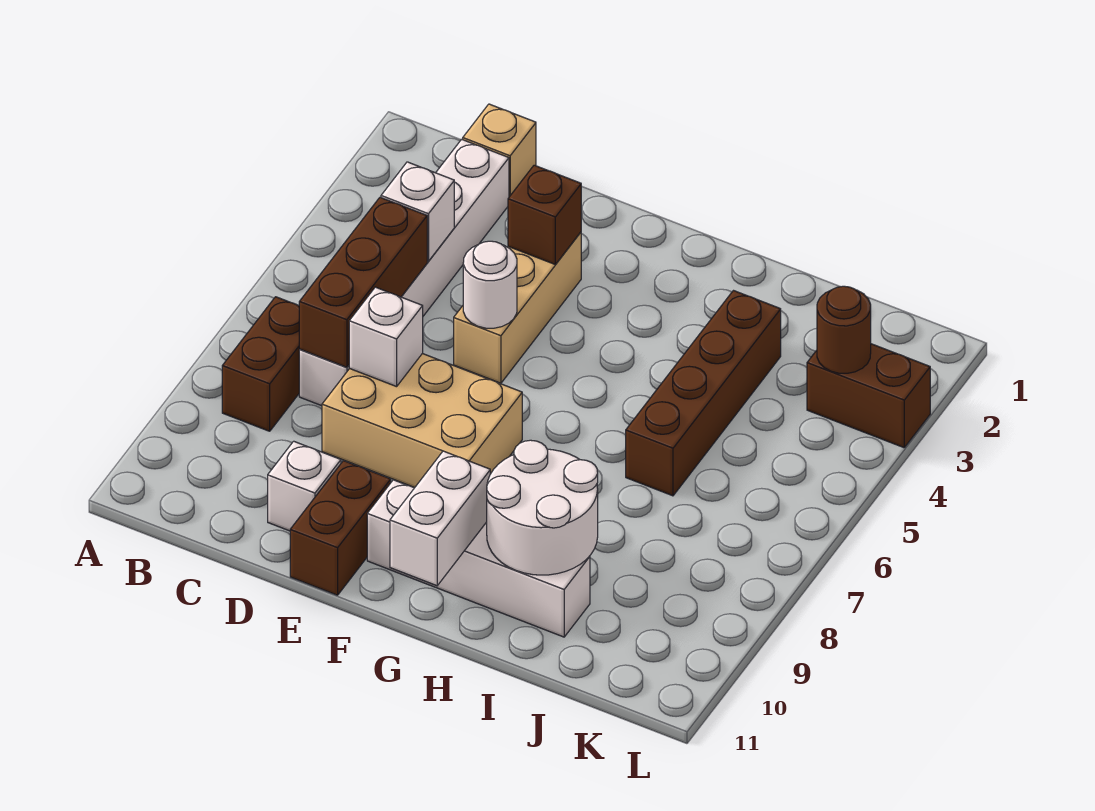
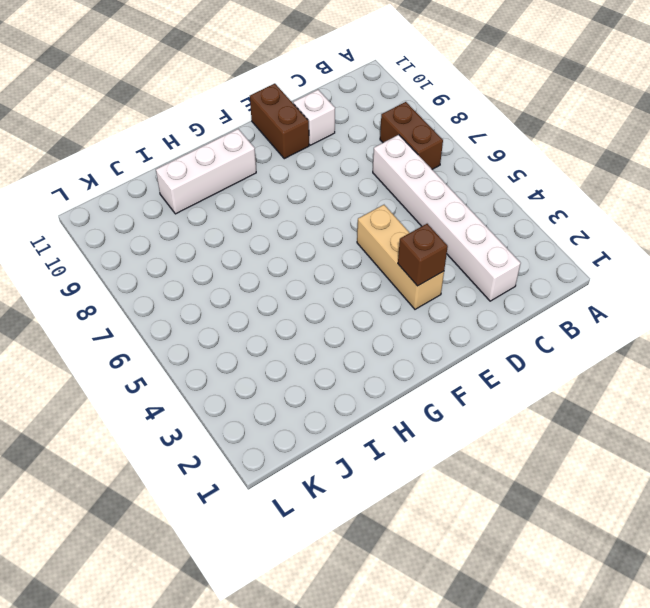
white 1x3 brick [156,129,256,214] -> white 1x4 brick [367,480,590,637]
none -> tan 1x1 brick [463,104,536,197]
none -> tan 2x3 brick [322,354,522,488]
none -> brown 1x4 brick [626,291,781,496]

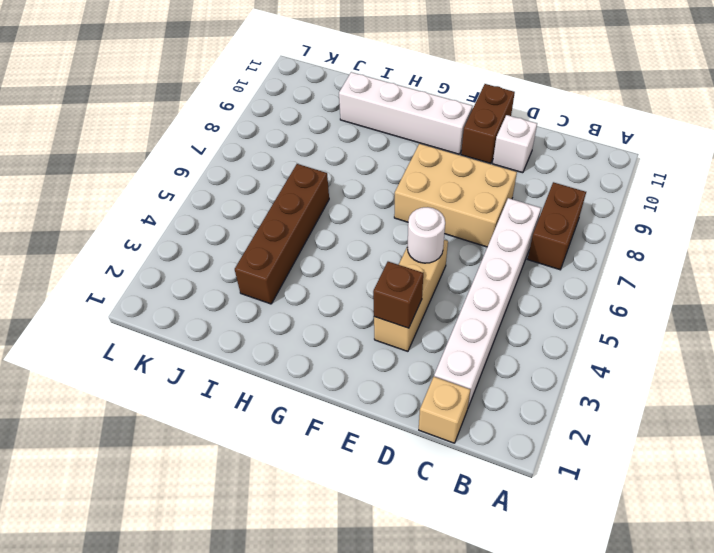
none -> brown 1x2 brick [807,344,930,448]
none -> white 1x1 brick [381,162,454,261]
none -> brown 1x3 brick [299,197,427,367]

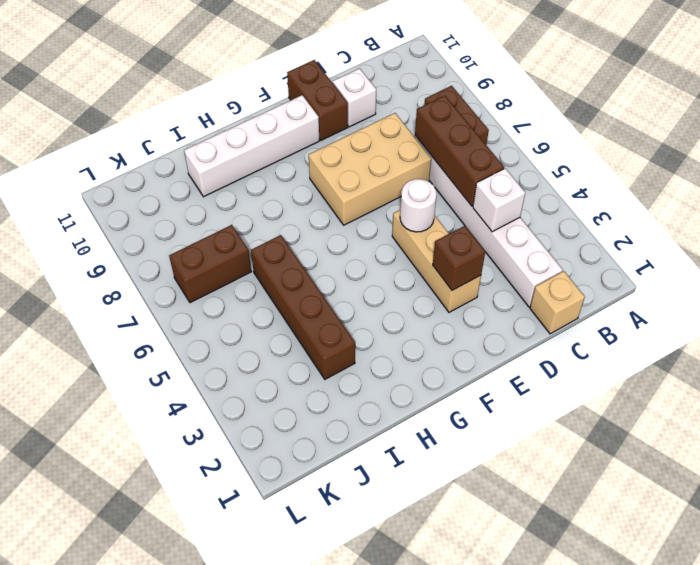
brown 1x2 brick [169,225,251,303] -> brown 1x2 brick moved to [807,344,930,448]
none -> white 1x1 brick [349,287,423,387]
none -> white 1x2 brick [390,451,490,586]
none -> white 2x2 round brick [487,440,598,575]

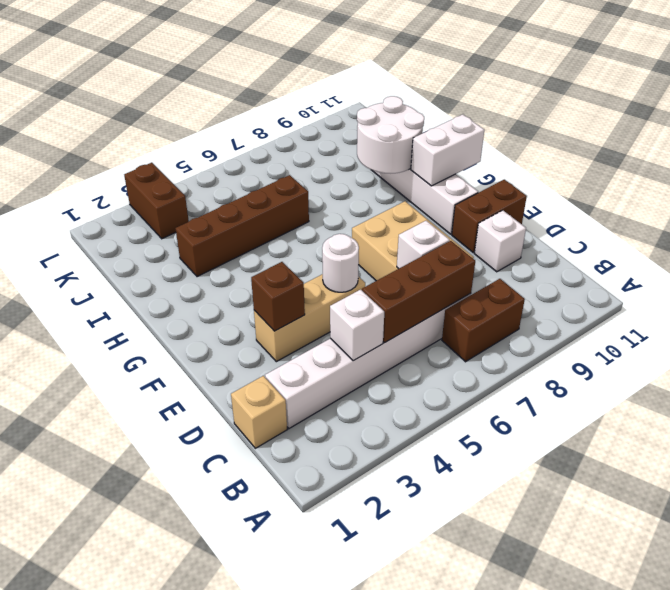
none -> brown 1x1 round brick [817,286,871,373]

